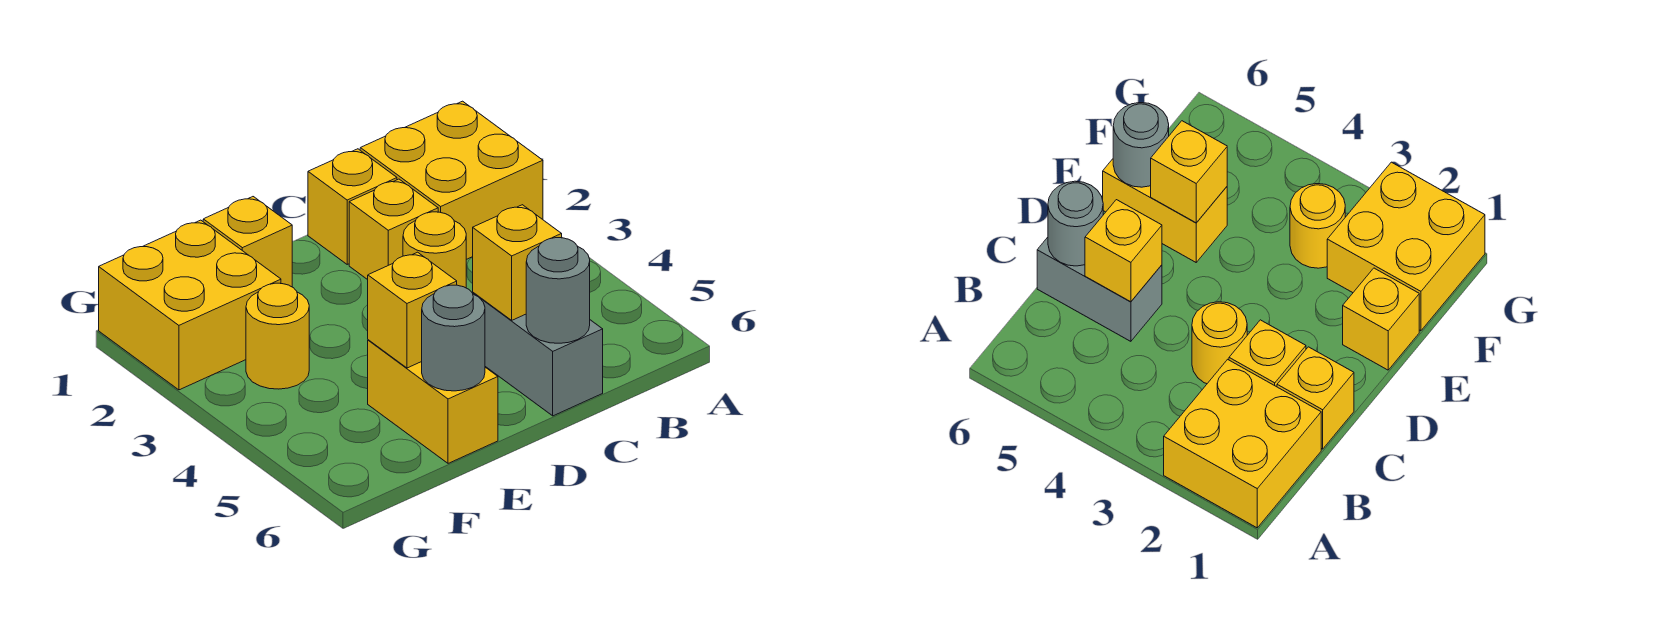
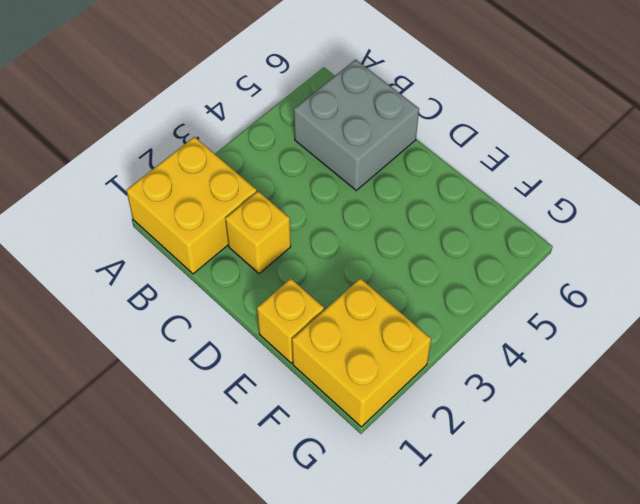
grey 2x2 brick [294,60,419,190] -> grey 1x2 brick [473,293,603,416]
none -> yellow 1x1 brick [308,149,397,264]
none -> yellow 1x1 round brick [403,212,466,288]
none -> yellow 1x2 brick [368,340,498,463]

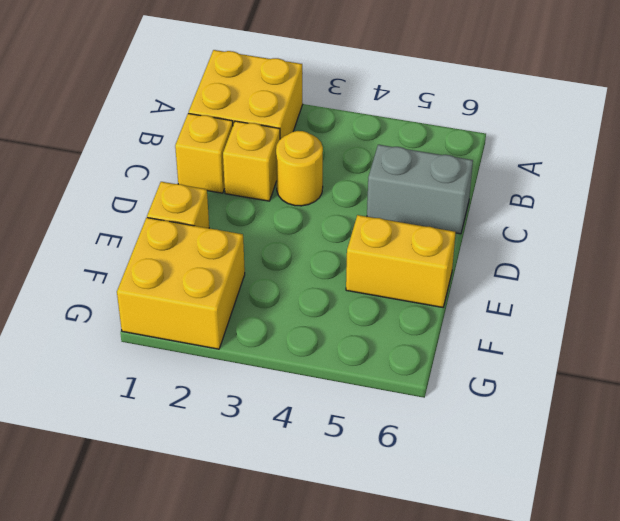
none -> yellow 1x1 round brick [246,283,309,389]
none -> yellow 1x1 brick [473,205,562,320]
none -> grey 1x1 round brick [526,238,590,343]

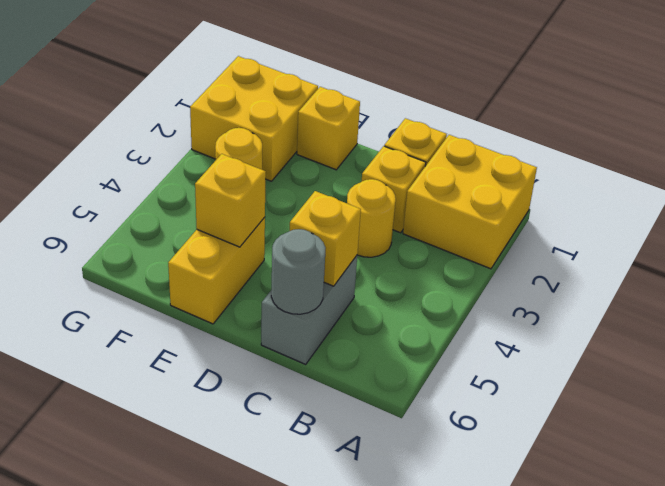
none -> grey 1x1 round brick [422,285,485,391]

